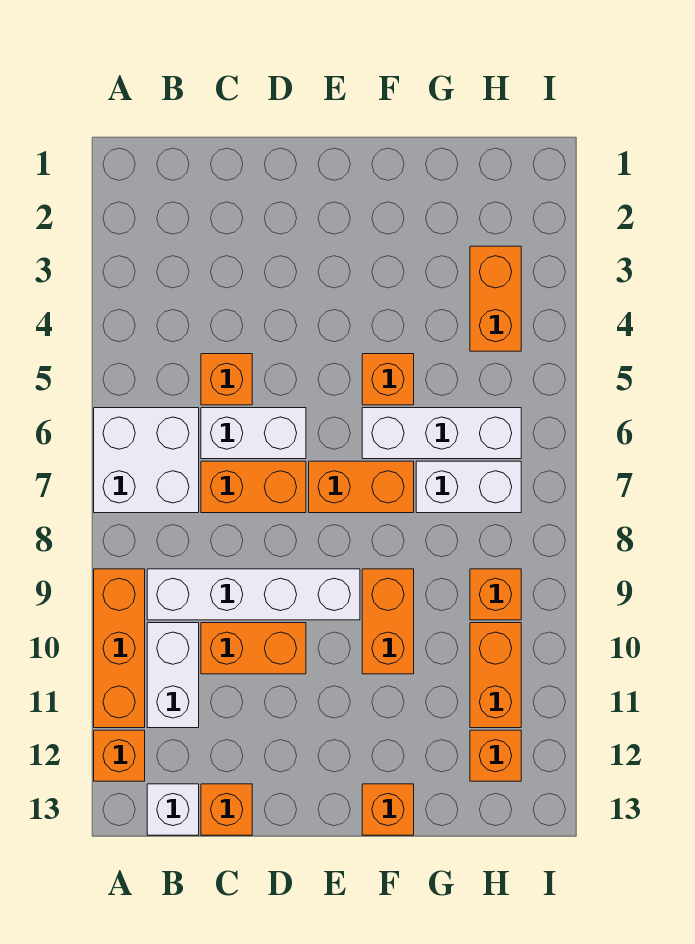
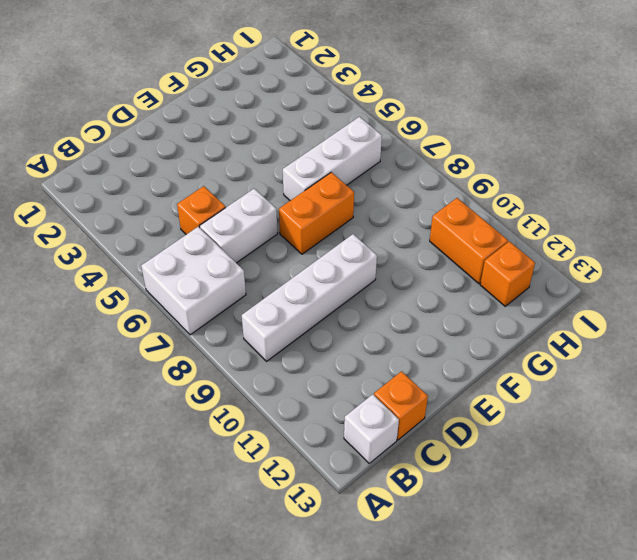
none -> orange 1x3 brick [94,569,145,728]
none -> orange 1x1 brick [94,730,145,781]
none -> white 1x2 brick [147,623,199,728]

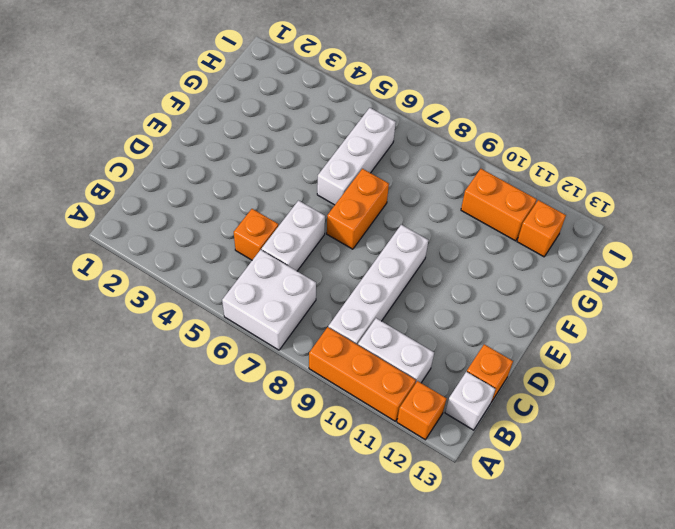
none -> orange 1x2 brick [201,461,306,513]
none -> orange 1x2 brick [201,623,306,674]
none -> orange 1x1 brick [362,354,414,405]

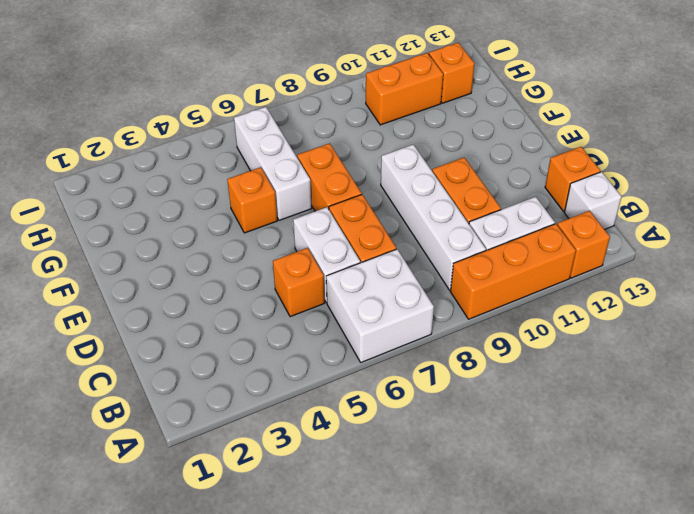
none -> orange 1x2 brick [362,569,414,674]
none -> orange 1x1 brick [362,784,414,835]
none -> white 1x2 brick [416,461,521,513]

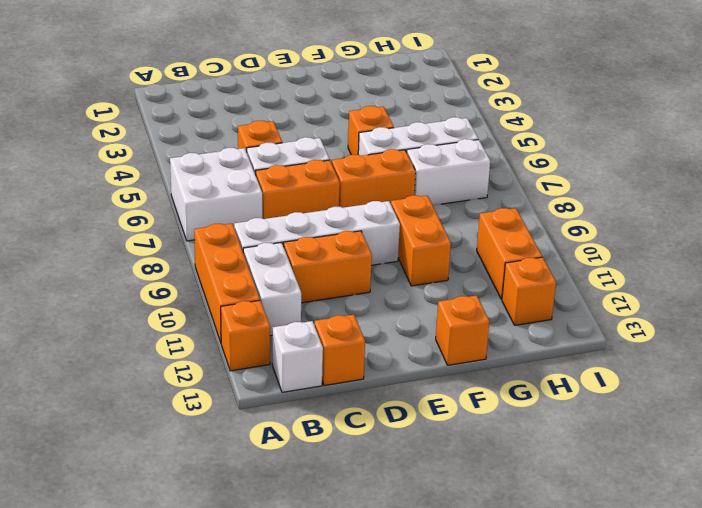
none -> orange 1x2 brick [470,246,521,351]
none -> orange 1x1 brick [470,569,521,620]

